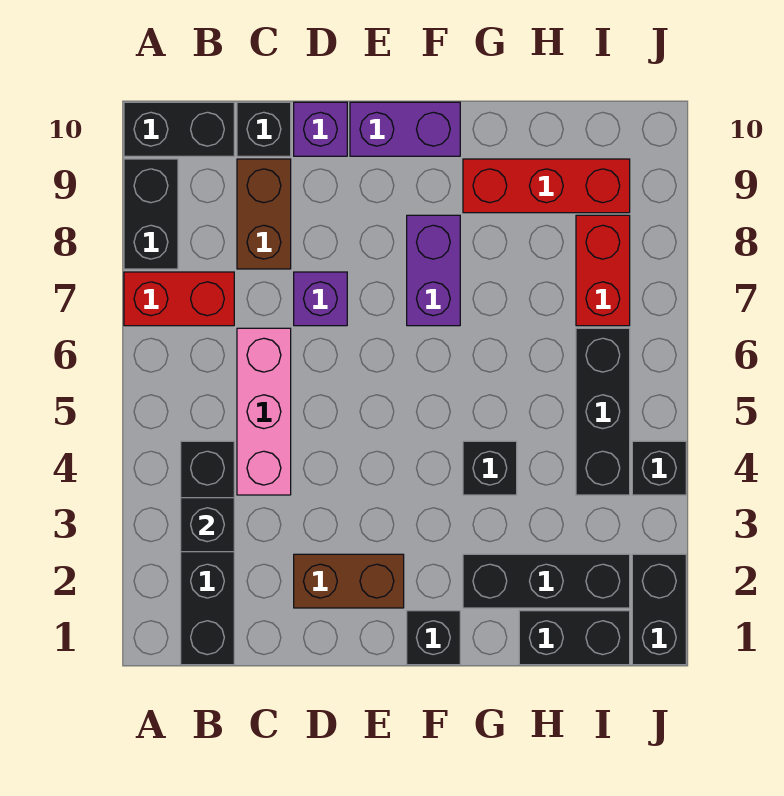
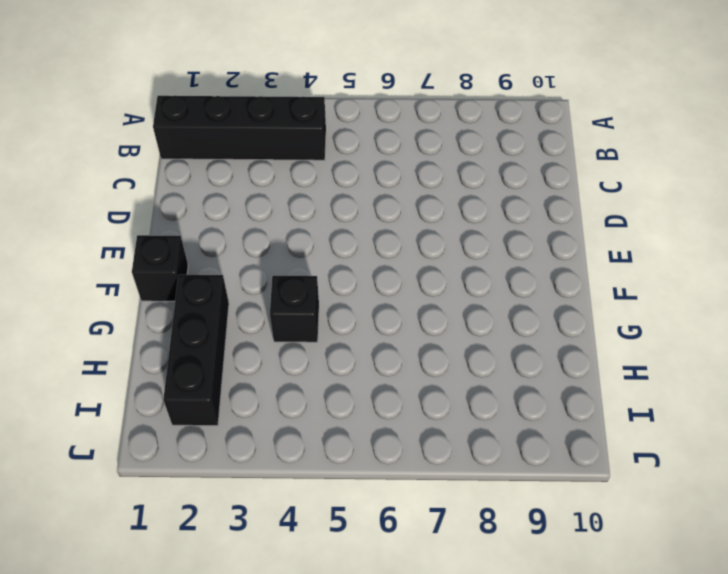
none -> red 1x2 brick [124,272,234,326]
none -> black 1x2 brick [124,159,178,269]
none -> black 1x2 brick [124,102,234,156]

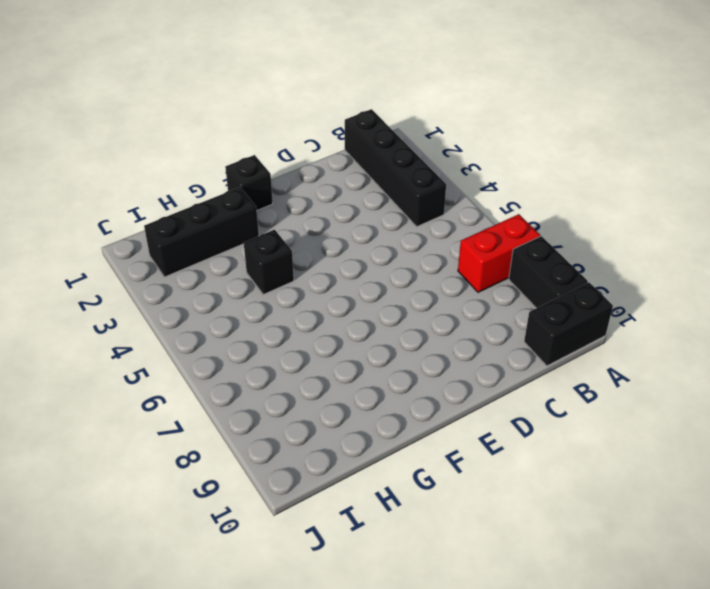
none -> pink 1x3 brick [237,328,291,495]
none -> brown 1x2 brick [237,159,291,269]
none -> black 1x1 brick [237,102,291,156]

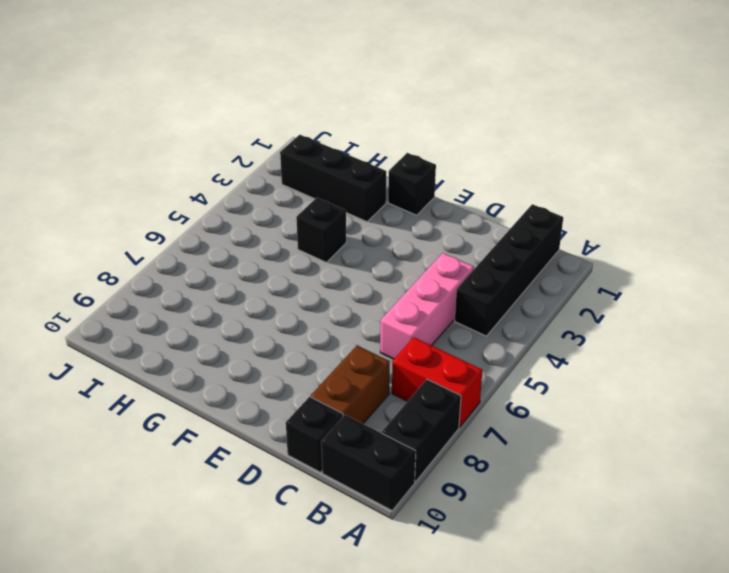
none -> brown 1x2 brick [294,554,404,608]
none -> purple 1x1 brick [294,272,347,326]
none -> purple 1x1 brick [294,102,347,156]

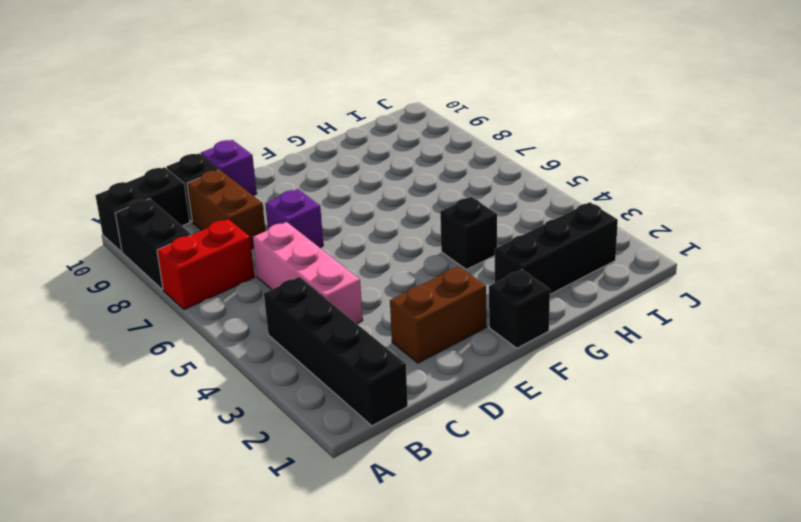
none -> purple 1x2 brick [350,102,460,156]
none -> purple 1x2 brick [407,215,460,326]
none -> red 1x3 brick [463,159,630,213]

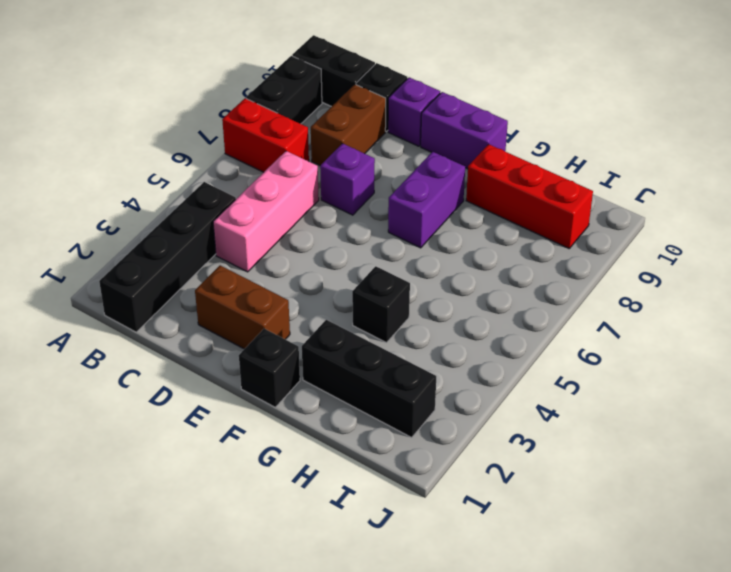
none -> black 1x2 brick [519,611,630,665]
none -> black 1x3 brick [576,328,630,495]
none -> red 1x2 brick [576,215,630,326]

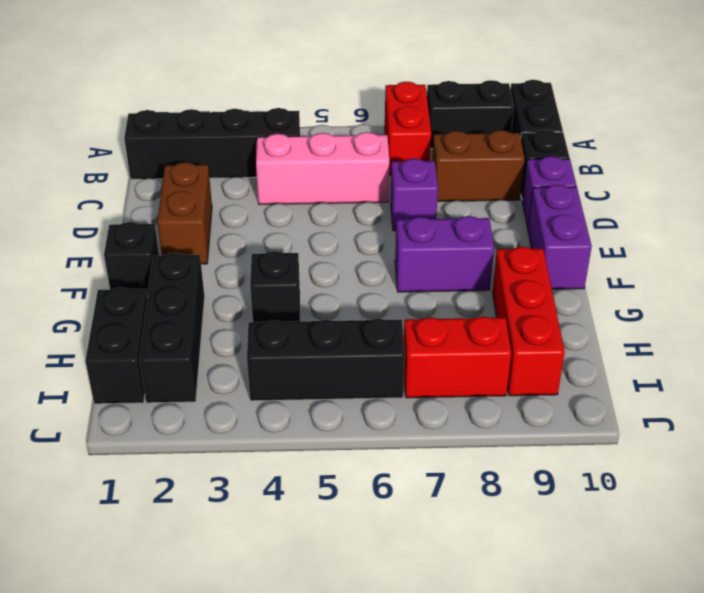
none -> black 1x2 brick [632,554,686,665]
none -> black 1x1 brick [632,441,686,495]
none -> black 1x1 brick [181,498,234,552]

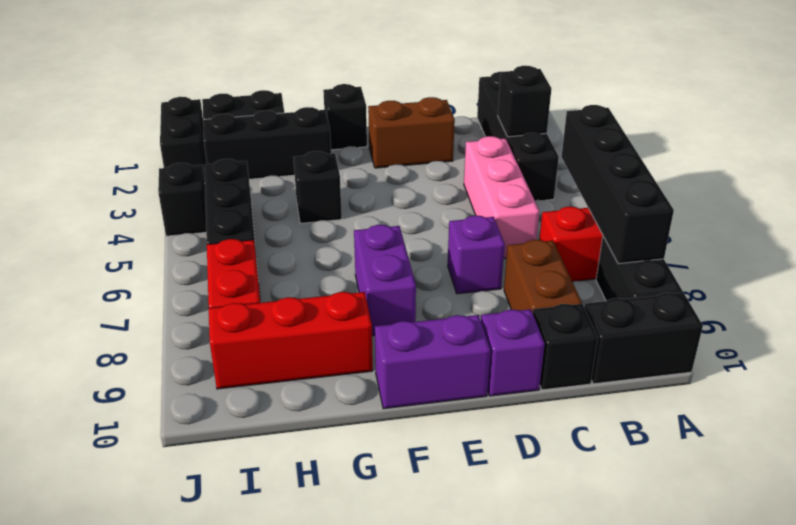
black 1x4 brick [562,105,674,264] -> none

